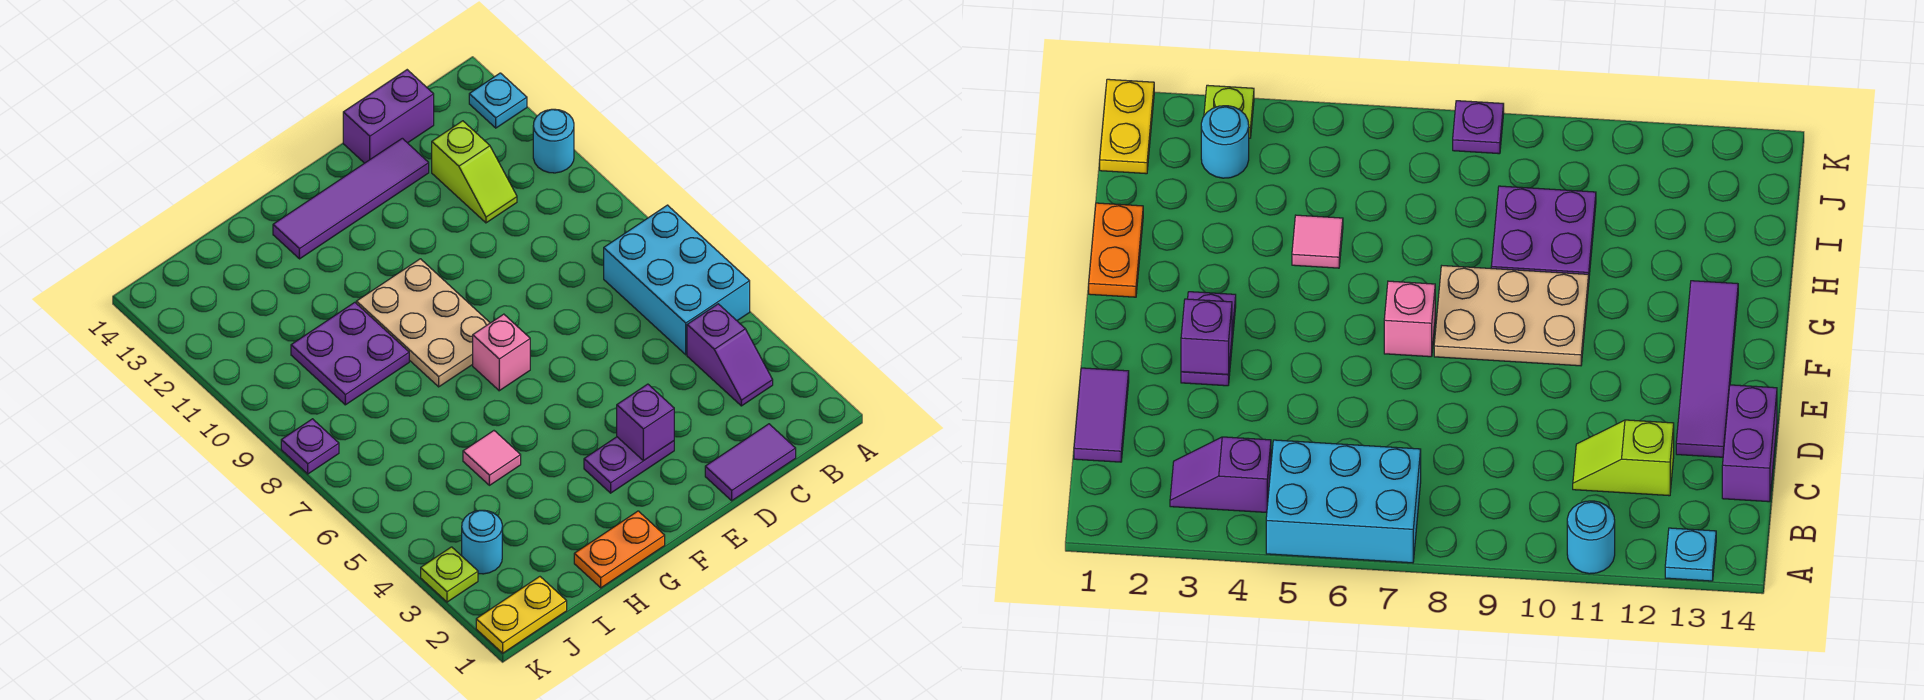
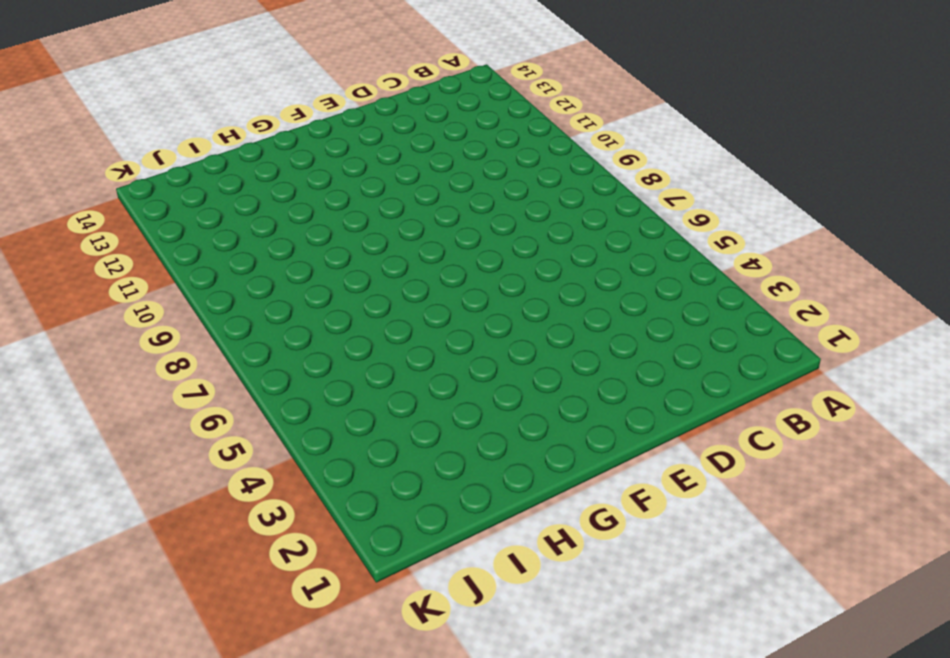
none -> cyan 2x3 brick [604,205,750,355]
none -> cyan 1x1 round brick [533,109,574,173]
none -> cyan 1x1 plate [469,73,527,128]

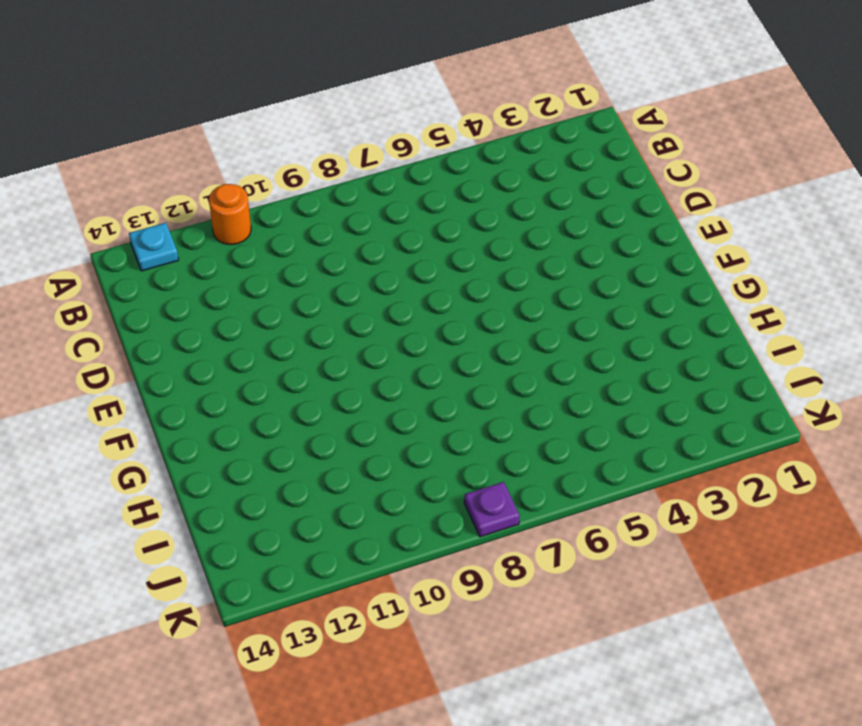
orange 1x1 round brick [209,184,251,245] -> cyan 1x1 round brick [533,109,574,173]
none -> cyan 2x3 brick [604,205,750,355]
none -> purple 1x2 slope [687,304,773,406]
none -> purple 1x2 tile [705,424,796,501]

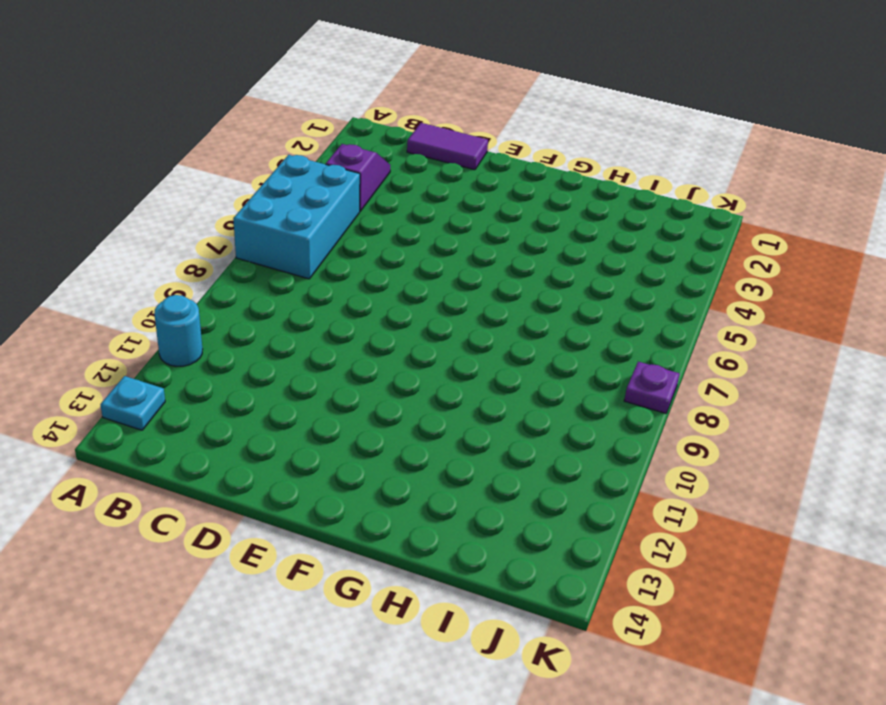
none -> lime 1x2 slope [432,121,517,223]
none -> purple 1x2 brick [343,70,434,163]
none -> purple 1x4 tile [273,138,429,259]

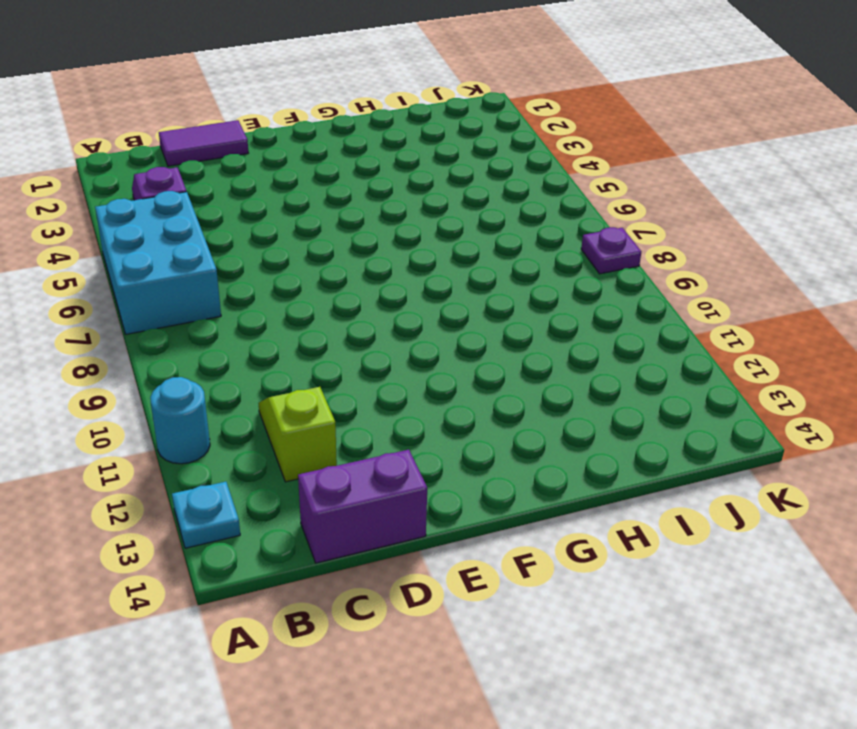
none -> purple 1x4 tile [273,138,429,259]
none -> purple 1x2 plate [584,437,674,493]
none -> pink 1x1 brick [473,314,530,391]

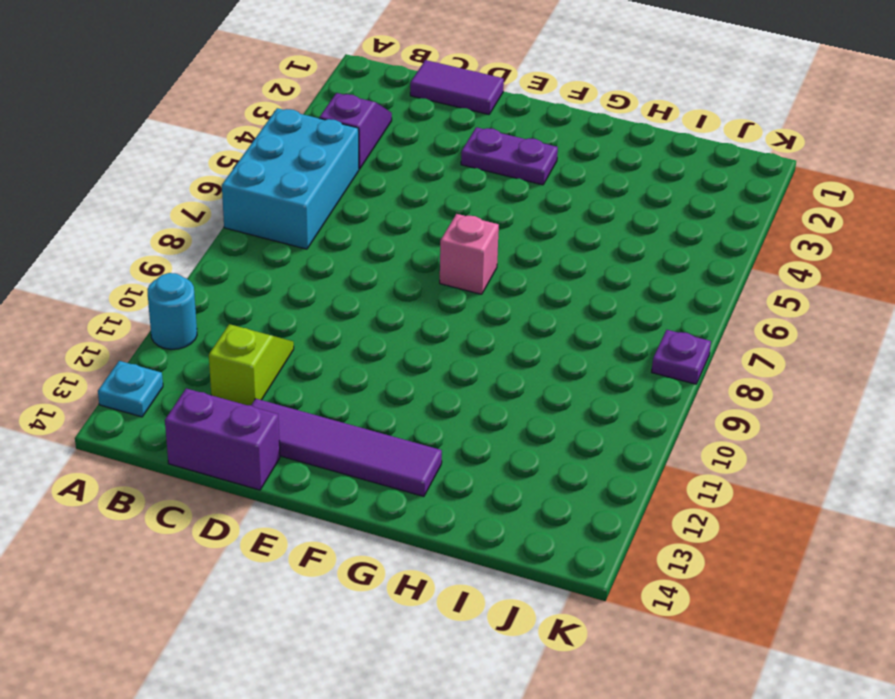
none -> tan 2x3 plate [356,259,490,387]
none -> orange 1x2 plate [574,511,665,588]
none -> pink 1x1 tile [463,431,521,485]

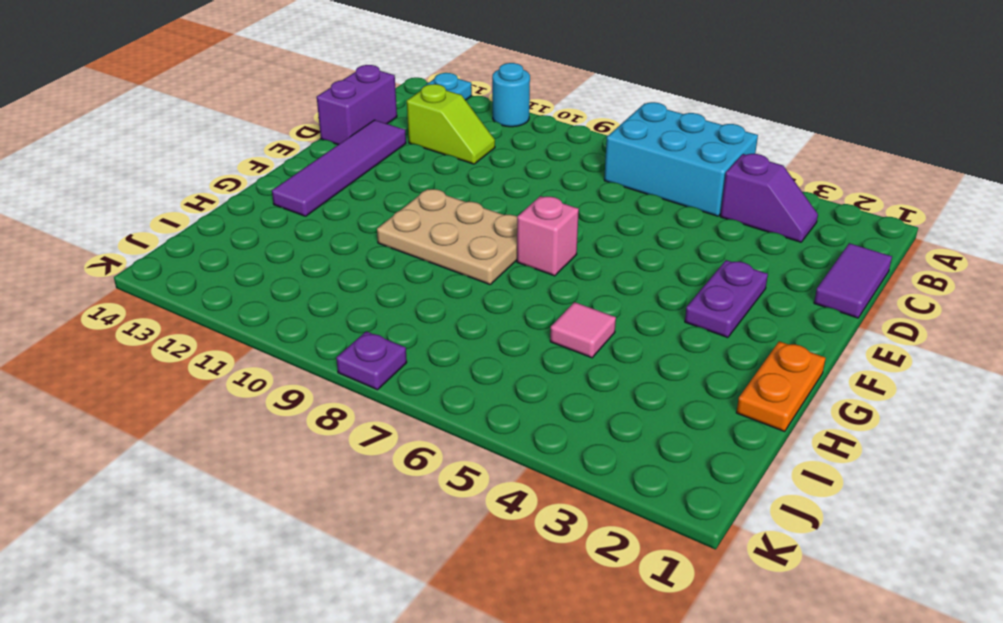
none -> purple 2x2 plate [291,302,409,405]
none -> yellow 1x2 plate [476,577,567,653]
none -> cyan 1x1 round brick [462,510,502,574]

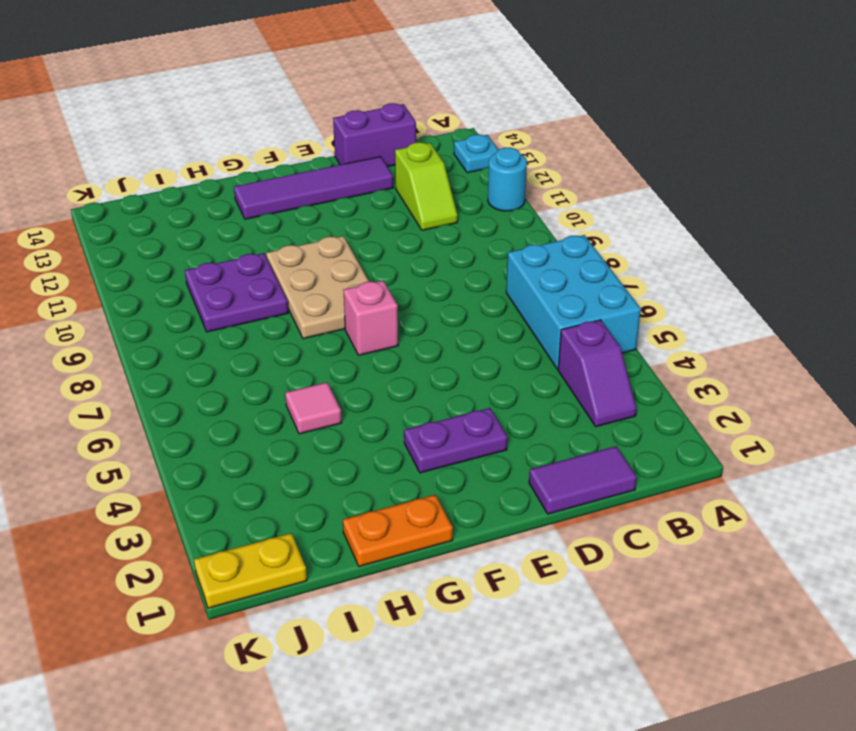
none -> cyan 1x1 round brick [462,510,502,574]
none -> lime 1x1 plate [421,547,478,602]
none -> purple 1x1 plate [281,419,339,474]

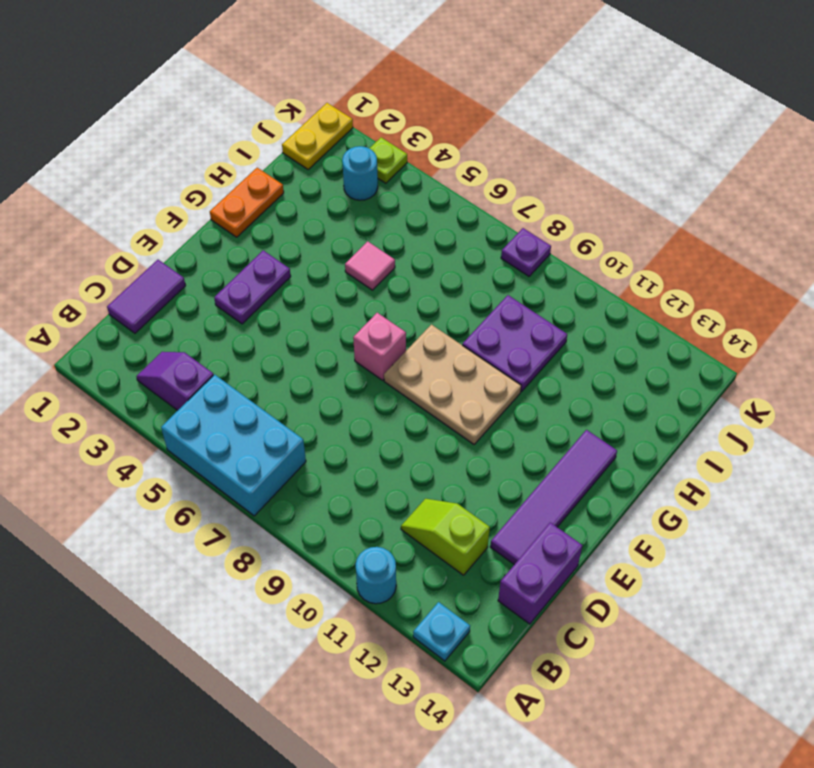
none -> purple 1x1 brick [617,384,674,461]

